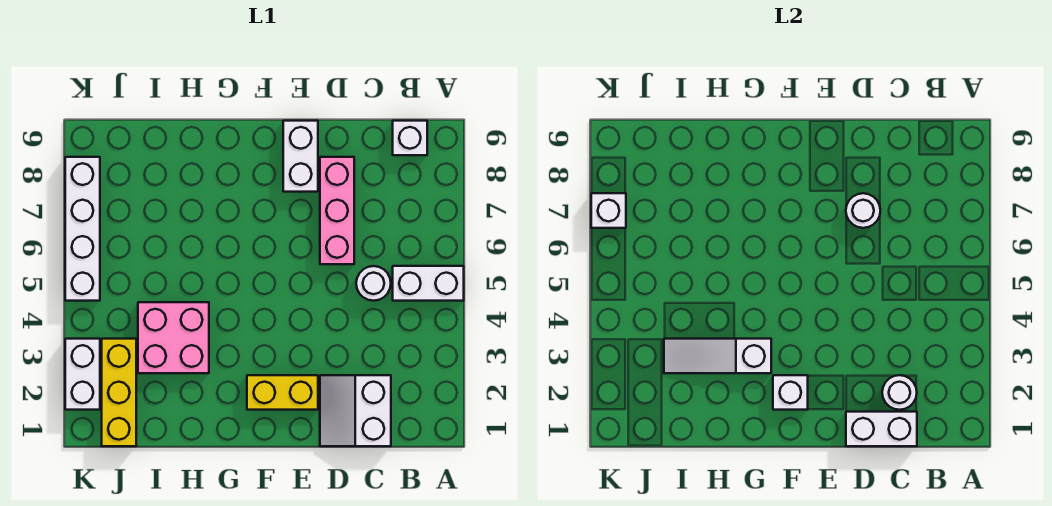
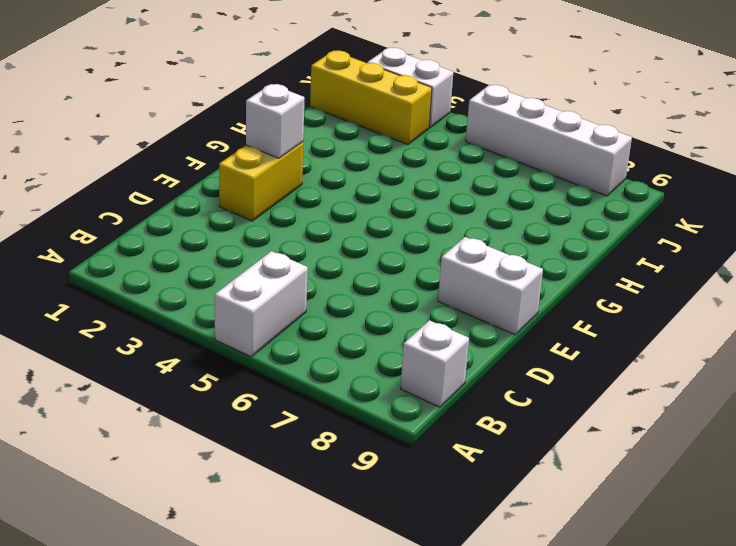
none -> white 2x2 slope [320,375,391,446]
none -> white 1x1 round brick [356,266,391,301]
none -> pink 1x3 brick [320,157,354,264]

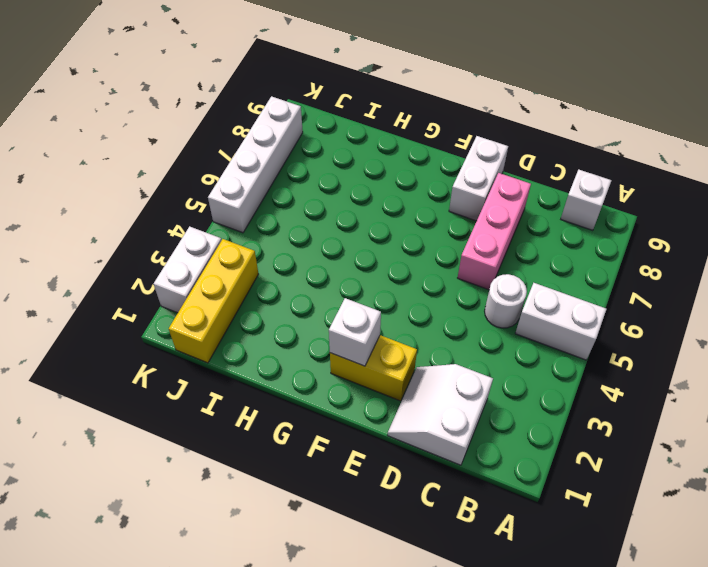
none -> pink 2x2 brick [138,302,209,373]
none -> white 1x2 brick [846,412,917,446]
none -> white 1x1 round brick [882,375,917,410]

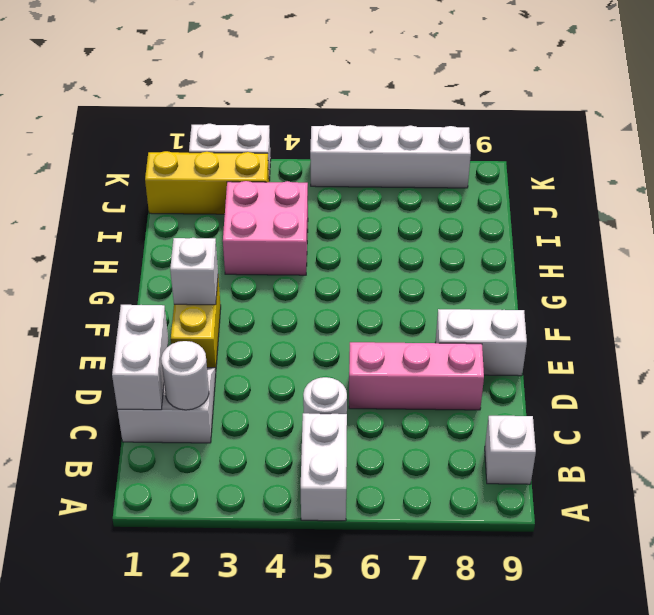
none -> white 1x1 round brick [846,193,880,228]
none -> white 1x3 slope [664,339,771,373]
none -> white 1x1 brick [591,193,626,228]

